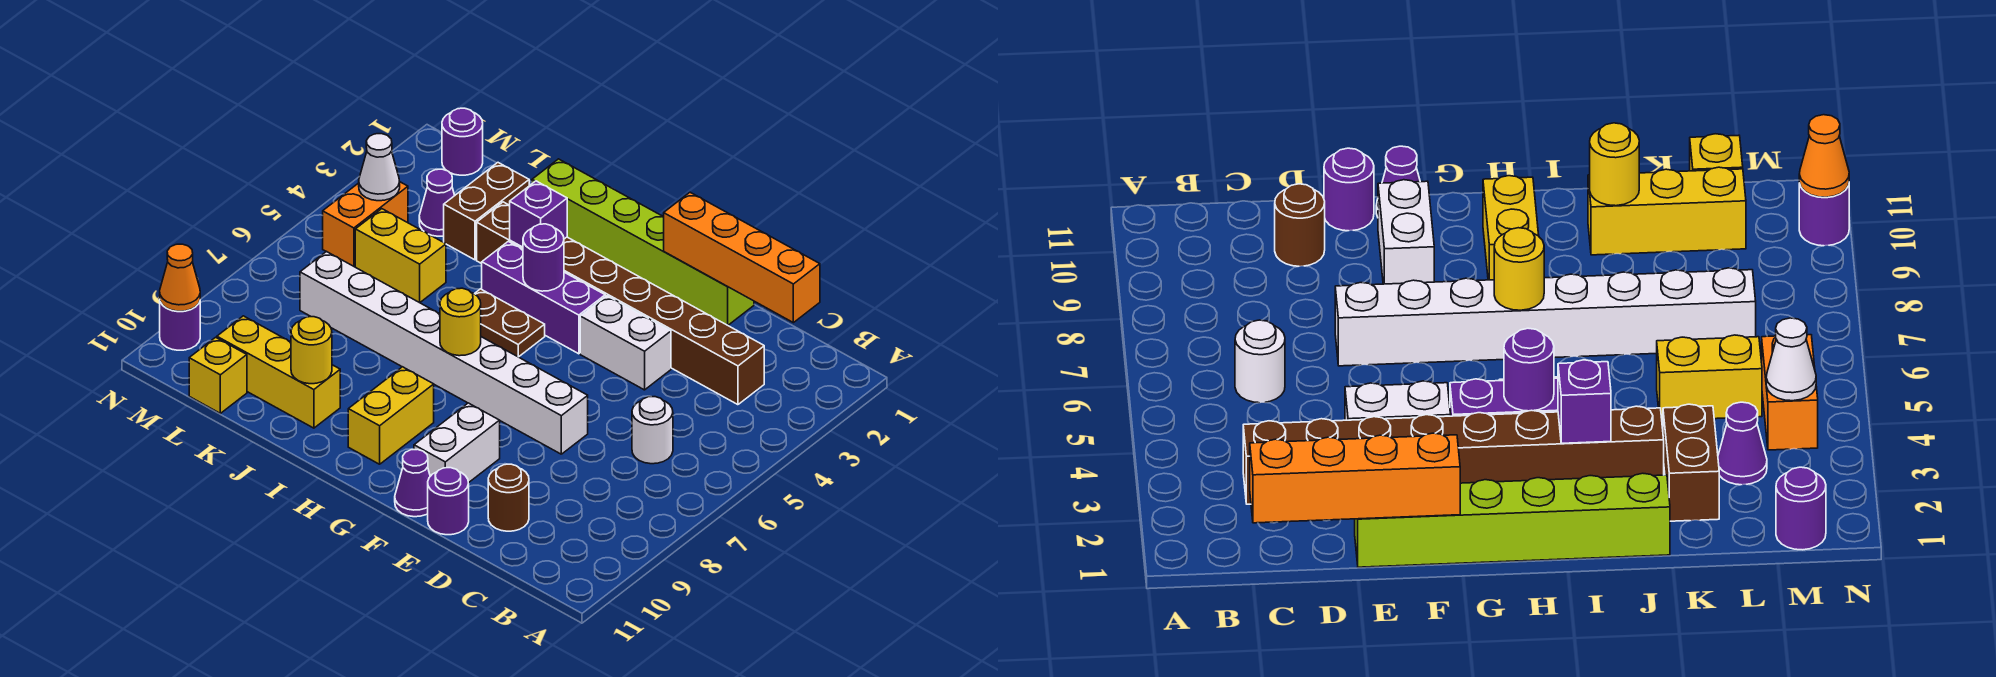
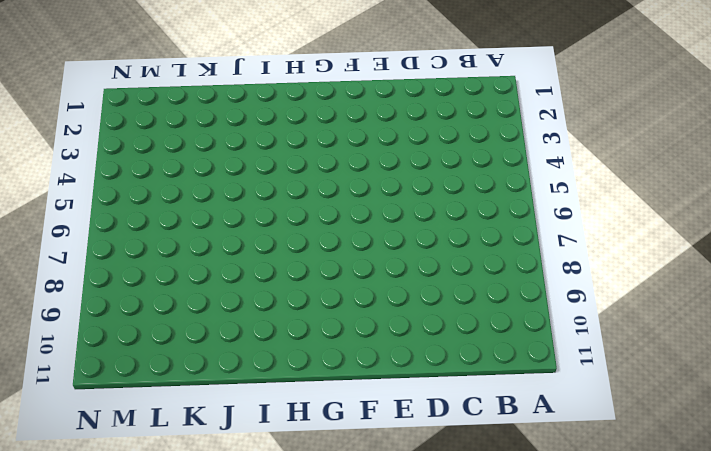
none -> brown 1x8 brick [477,202,764,405]
none -> white 1x1 round brick [632,397,673,464]
none -> brown 1x1 round brick [488,464,529,531]

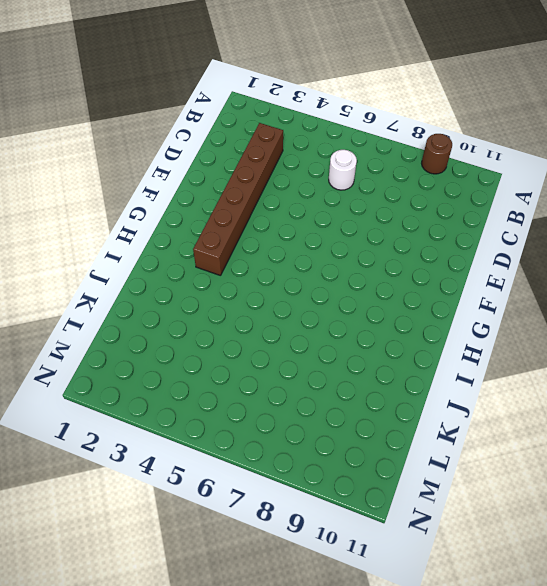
brown 1x1 round brick [422,134,452,174] -> brown 1x1 round brick moved to [488,464,529,531]
brown 1x6 brick [193,123,283,276] -> brown 1x8 brick [477,202,764,405]
none -> lime 1x6 brick [532,159,754,325]
none -> white 1x2 brick [580,296,671,390]
none -> white 1x8 brick [300,252,588,454]

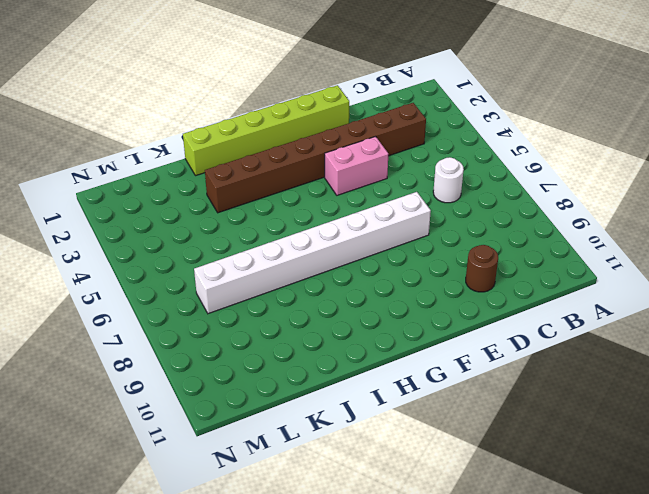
pink 1x2 brick [325,136,388,195] -> white 1x2 brick [580,296,671,390]
none -> purple 1x1 round brick [428,468,469,535]
none -> white 1x2 brick [414,403,500,483]
none -> purple 1x1 cone [395,449,430,517]

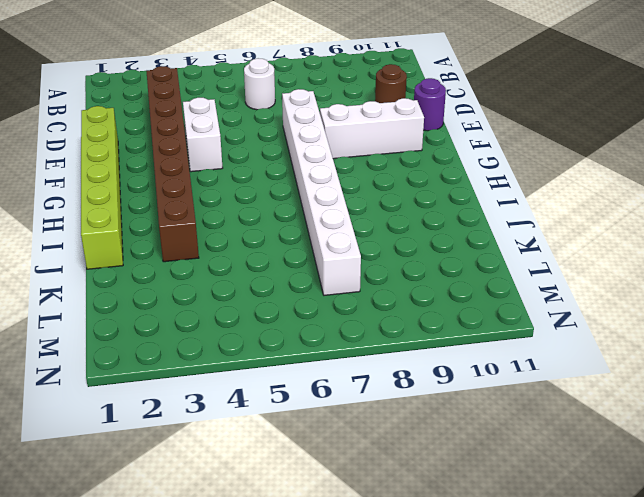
white 1x3 brick [320,98,424,159] -> white 1x2 brick [414,403,500,483]
none -> purple 1x1 cone [395,449,430,517]
none -> purple 1x3 brick [482,242,605,354]
none -> brown 1x2 plate [475,289,545,357]

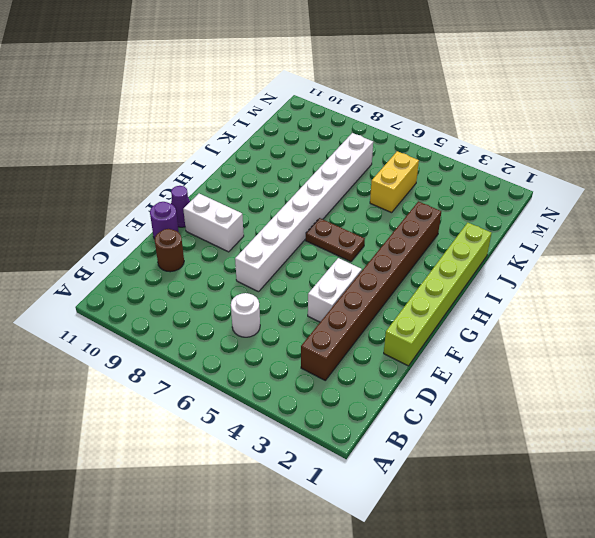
brown 1x2 plate [306,218,365,262] -> brown 1x2 plate turned to [475,289,545,357]
none -> purple 1x3 brick [482,242,605,354]
none -> yellow 1x2 brick [348,367,434,464]
none -> yellow 1x3 brick [217,316,340,428]

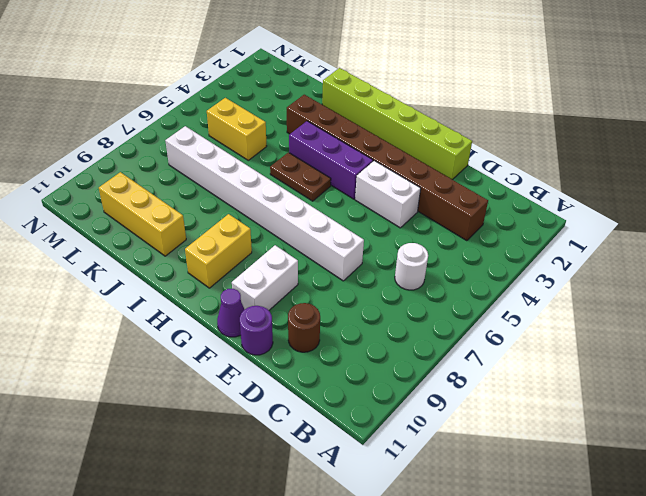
none -> brown 1x2 brick [444,163,529,260]
none -> purple 1x1 cone [419,169,455,236]
none -> yellow 1x1 brick [189,337,247,413]

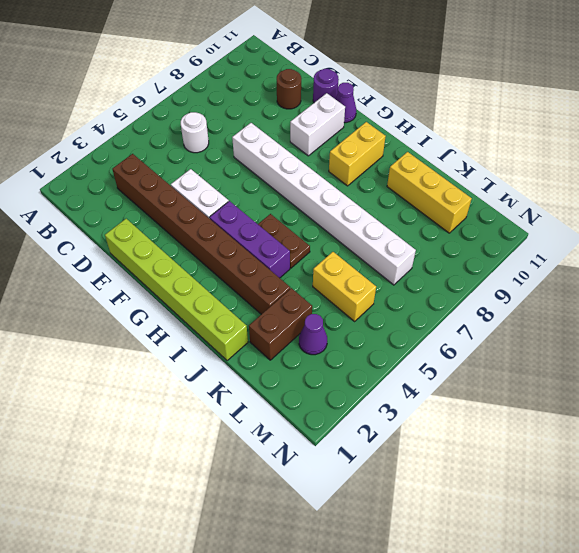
none -> yellow 1x1 brick [189,337,247,413]
none -> purple 1x1 round brick [442,108,483,175]
none -> orange 1x2 brick [323,182,408,266]

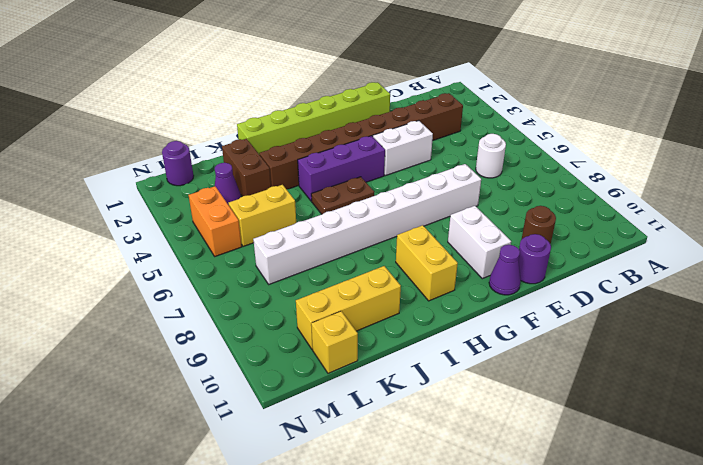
none -> purple 1x1 round brick [160,302,200,350]
none -> orange 1x4 brick [664,192,820,323]
none -> purple 1x1 round brick [523,224,564,291]

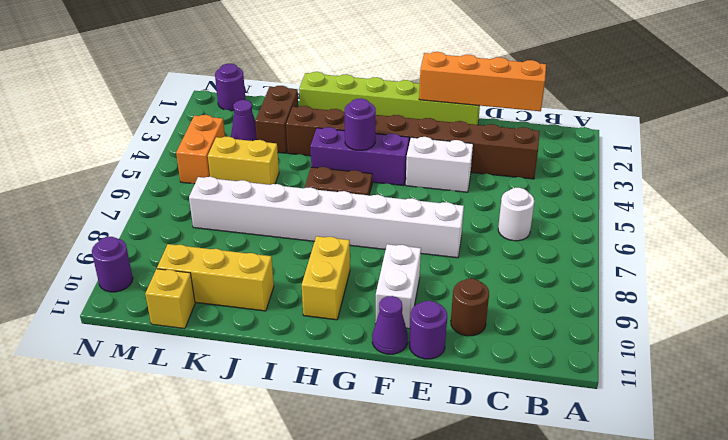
none -> yellow 1x1 round brick [440,288,481,356]
none -> purple 1x1 brick [510,181,567,247]
none -> yellow 1x1 round brick [291,317,332,384]

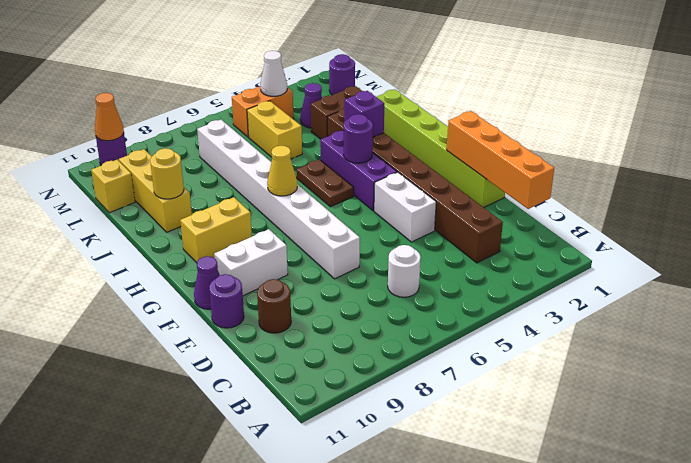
yellow 1x1 cone [267,146,297,196] -> yellow 1x1 round brick [440,288,481,356]

